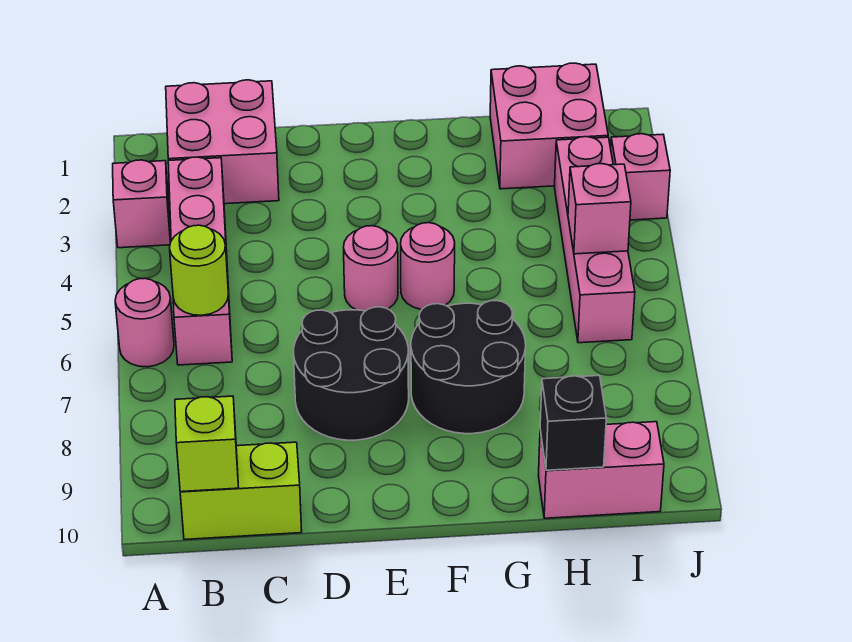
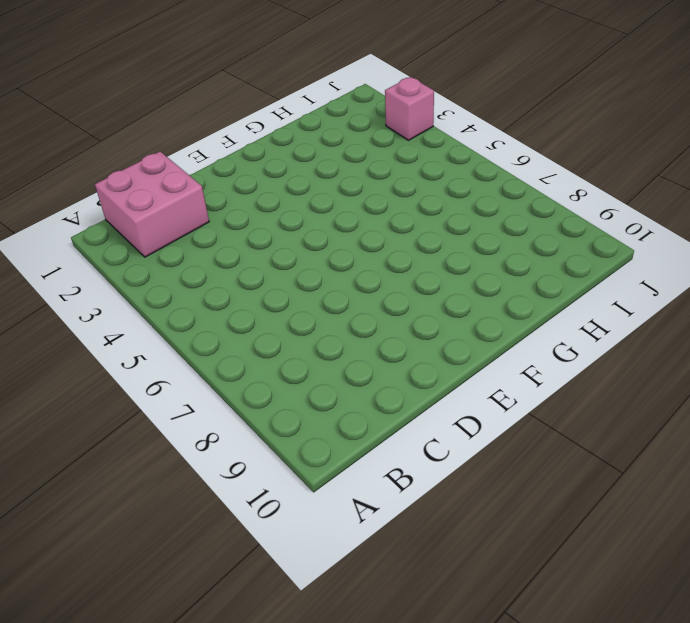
none -> pink 1x1 brick [113,160,170,248]
none -> pink 1x1 round brick [115,278,174,367]
none -> pink 1x4 brick [168,157,232,365]

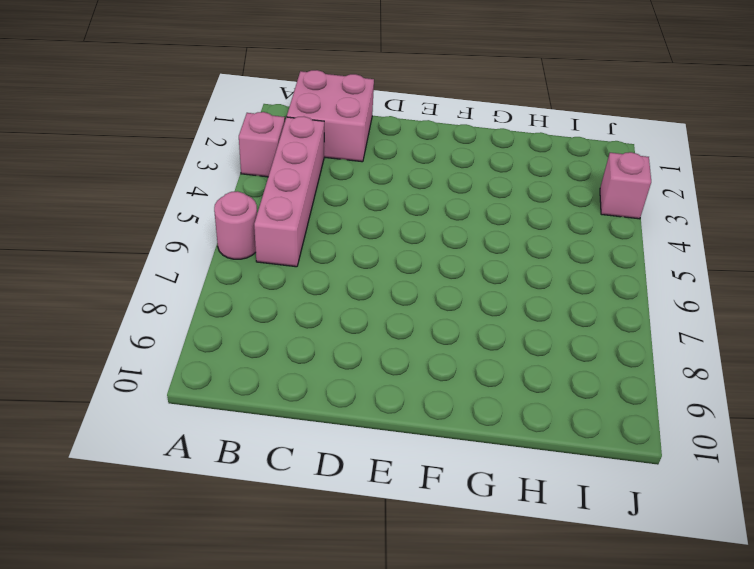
none -> lime 1x2 brick [180,442,302,540]
none -> black 2x2 round brick [294,307,409,440]
none -> pink 1x1 round brick [344,226,398,311]

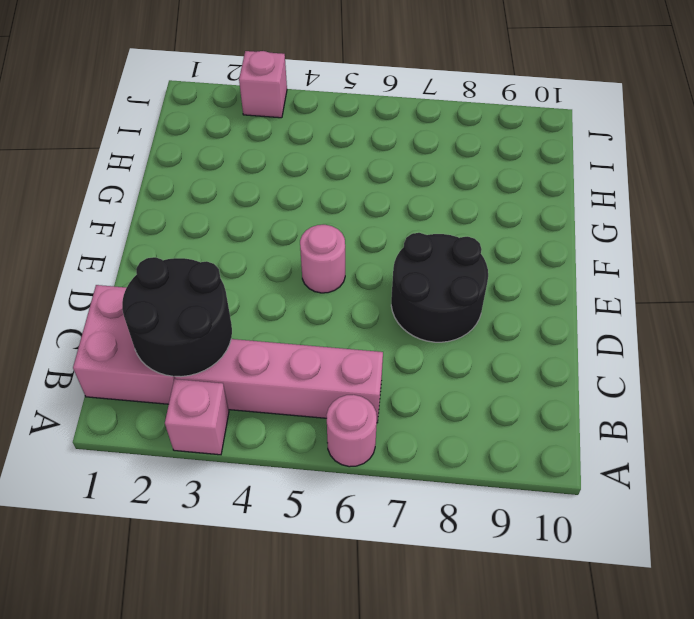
black 2x2 round brick [122,257,232,377] -> black 2x2 round brick moved to [411,300,526,434]
none -> lime 1x2 brick [180,442,302,540]
none -> pink 1x1 round brick [401,223,455,310]
none -> pink 2x2 brick [490,63,608,189]

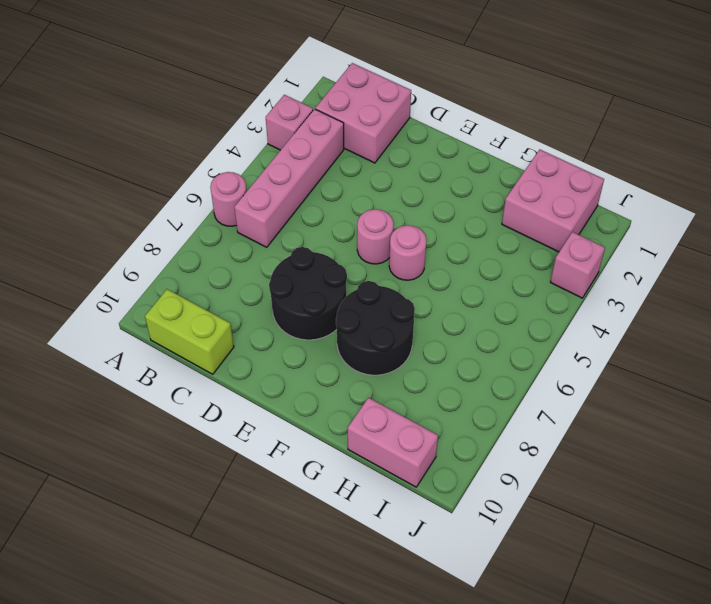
none -> pink 1x4 brick [555,137,635,343]
none -> lime 1x1 round brick [170,225,228,315]
none -> lime 1x1 brick [175,396,238,492]

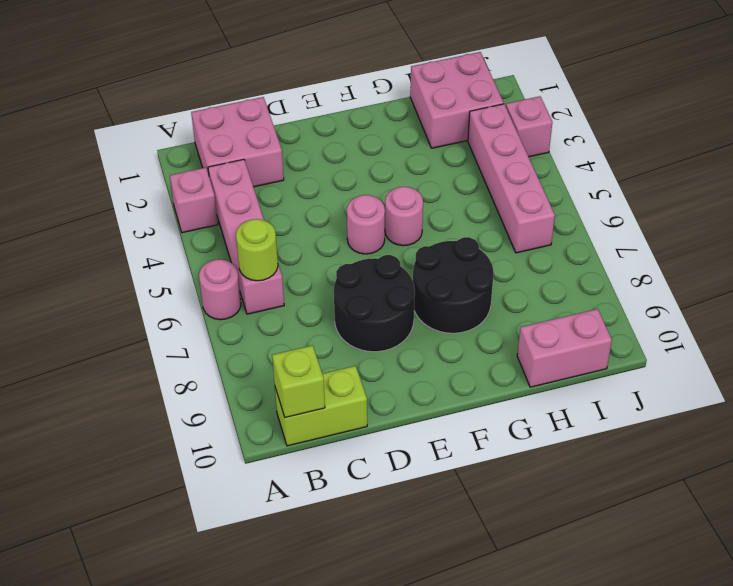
none -> black 1x1 brick [540,375,606,470]
none -> pink 1x1 brick [568,164,631,254]

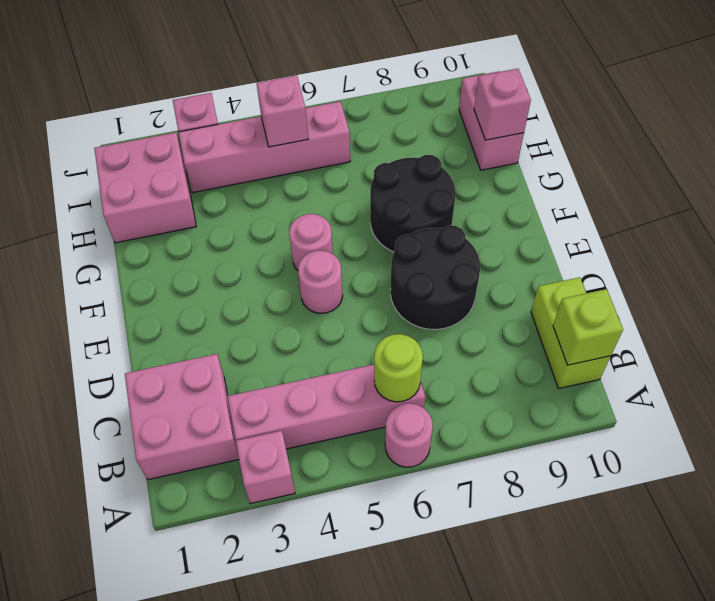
pink 1x1 brick [474,69,531,140] -> black 1x1 brick [540,375,606,470]

